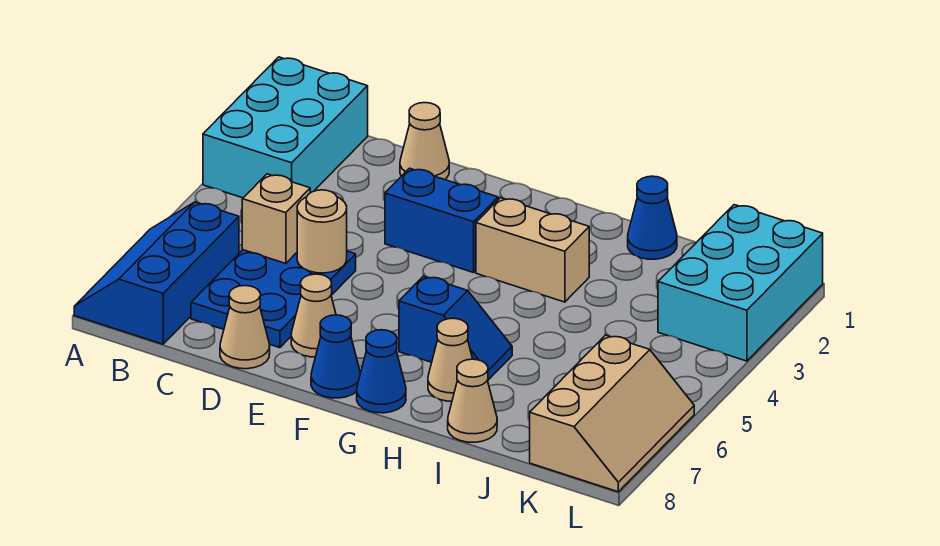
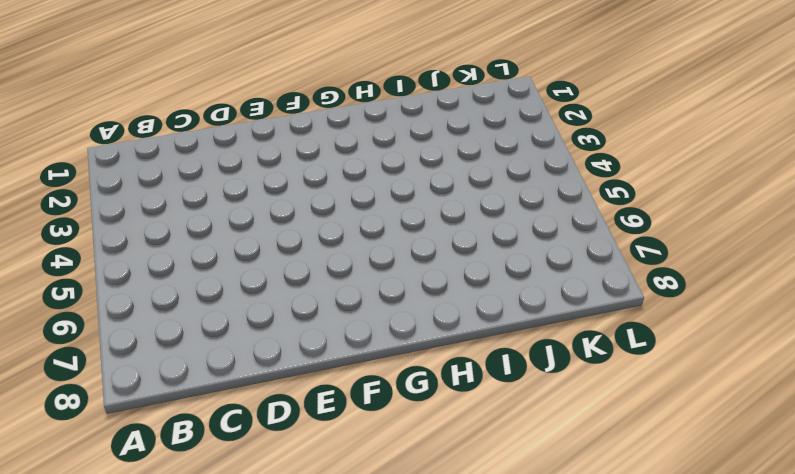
none -> cyan 2x3 brick [203,57,368,198]
none -> blue 2x3 slope [74,202,239,344]
none -> blue 2x3 plate [191,250,356,348]

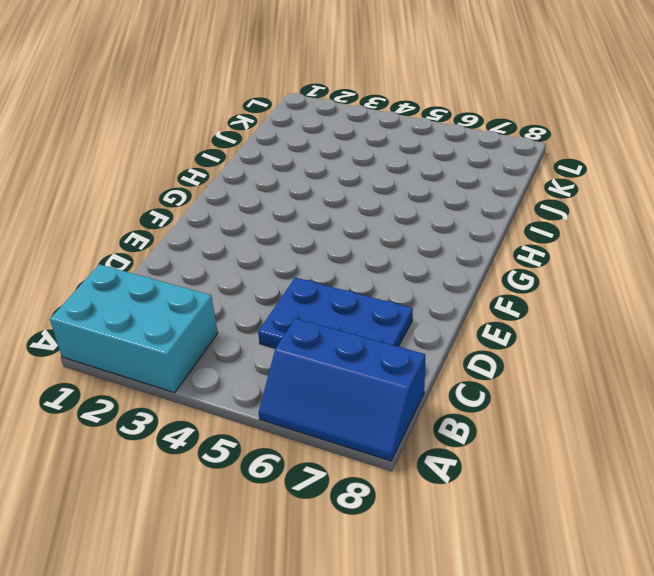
none -> tan 1x1 cone [400,103,449,180]
none -> tan 1x1 cone [220,286,270,369]
none -> blue 1x2 brick [385,168,498,273]

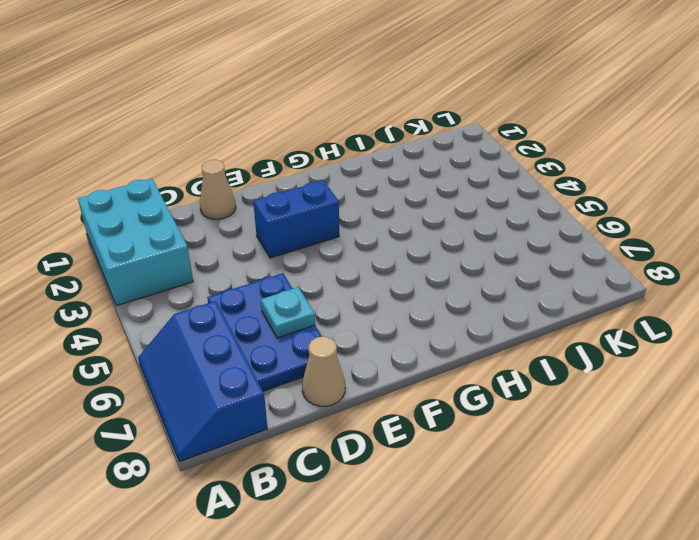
cyan 1x1 plate [261,287,315,338] -> none
none -> tan 1x1 cone [291,274,336,357]
none -> blue 1x1 cone [311,315,361,398]
none -> tan 1x2 brick [476,198,589,302]

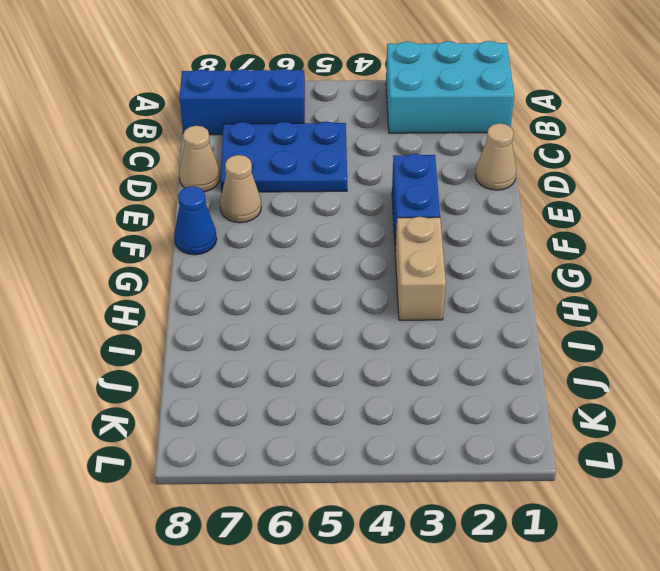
none -> blue 1x2 slope [399,276,512,380]
none -> blue 1x1 cone [357,330,406,413]
none -> tan 1x1 cone [428,318,473,401]

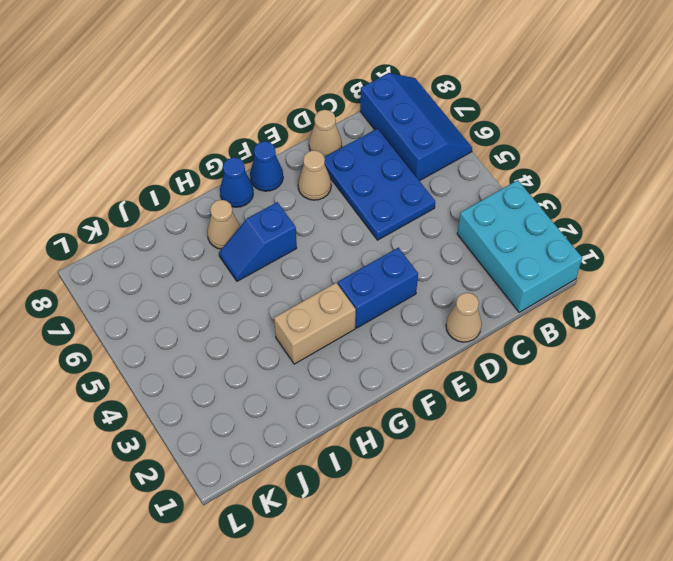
none -> blue 1x1 cone [628,176,677,259]
none -> tan 1x1 cone [448,359,497,442]
none -> cyan 2x3 brick [658,205,823,361]

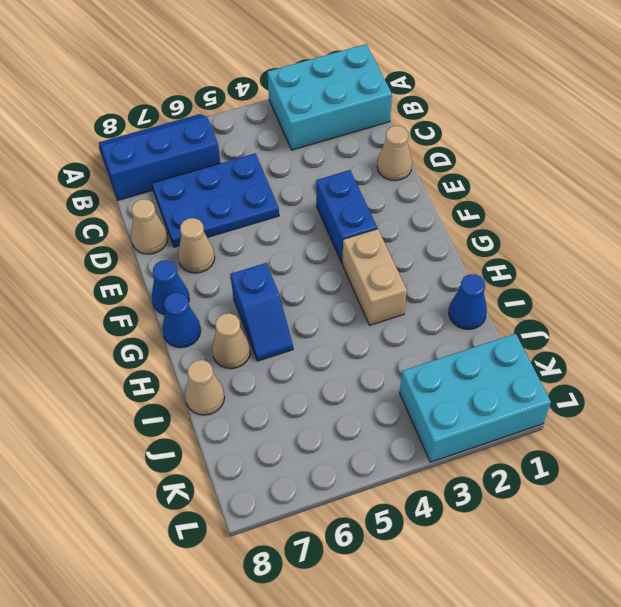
none -> tan 2x3 slope [530,335,694,492]
none -> tan 1x1 brick [242,174,310,264]
none -> tan 1x1 round brick [297,190,347,273]

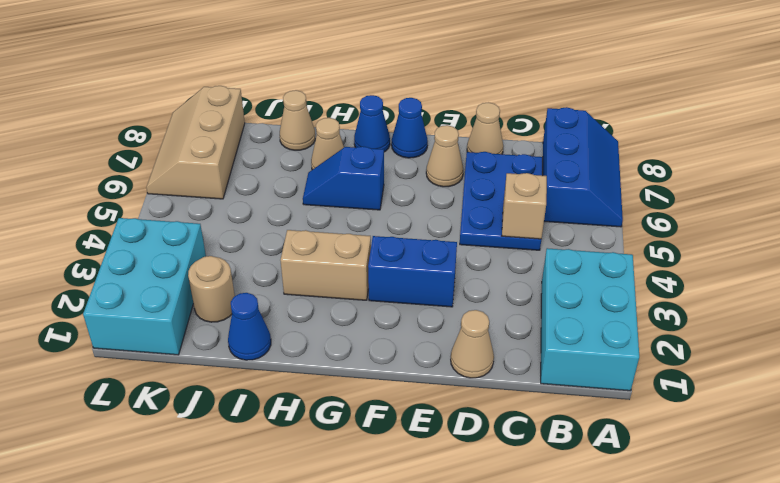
tan 1x1 round brick [188,256,235,322] -> tan 1x1 round brick moved to [297,190,347,273]

